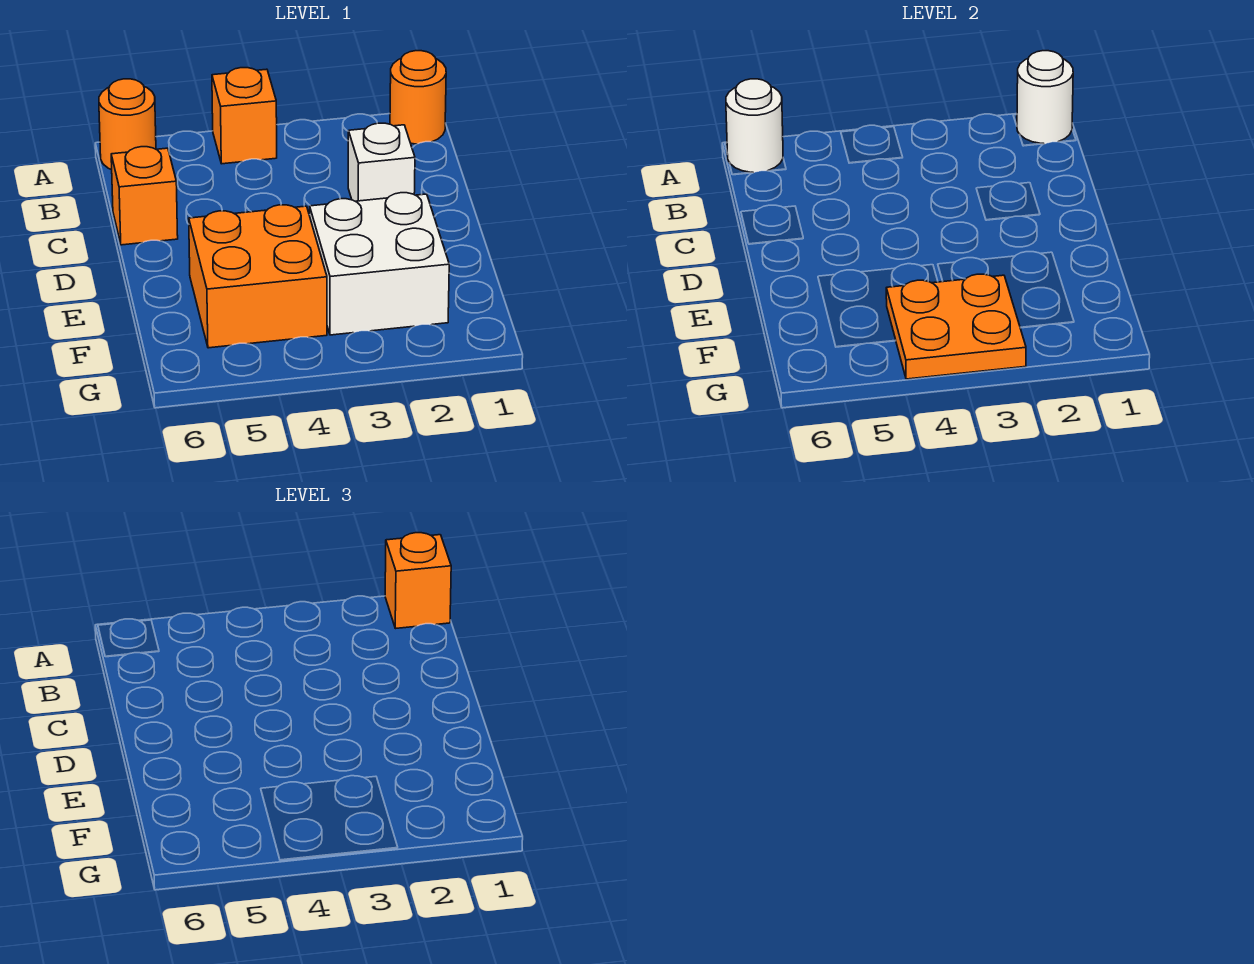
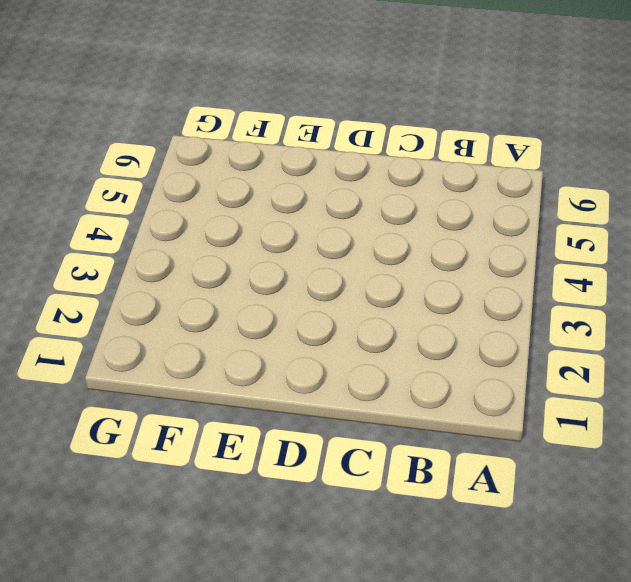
none -> orange 1x1 round brick [390,51,446,144]
none -> orange 1x1 brick [212,68,277,164]

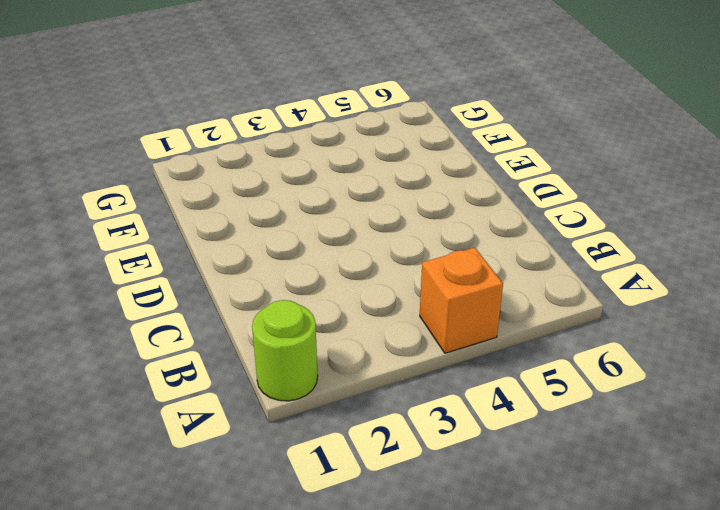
lime 1x1 round brick [252,300,318,401] -> orange 1x1 round brick [390,51,446,144]
none -> orange 1x1 round brick [99,79,156,170]
none -> white 1x1 brick [348,123,415,201]

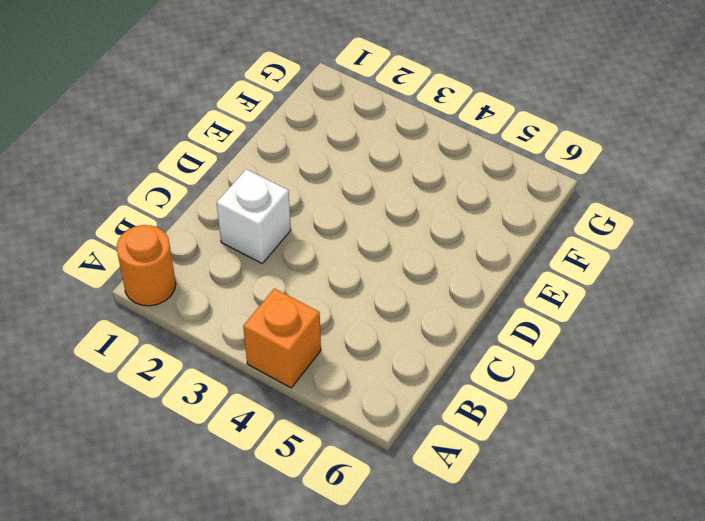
none -> orange 1x1 round brick [99,79,156,170]
none -> orange 1x1 brick [111,147,178,245]

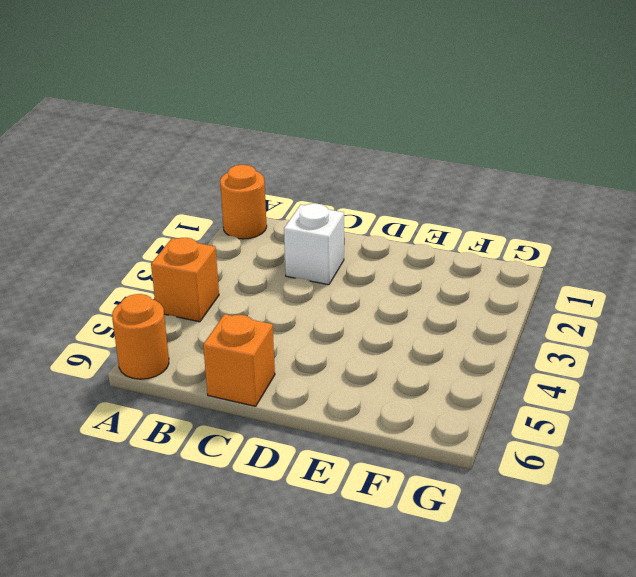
none -> white 2x2 brick [310,193,449,335]
none -> orange 2x2 brick [189,205,327,348]

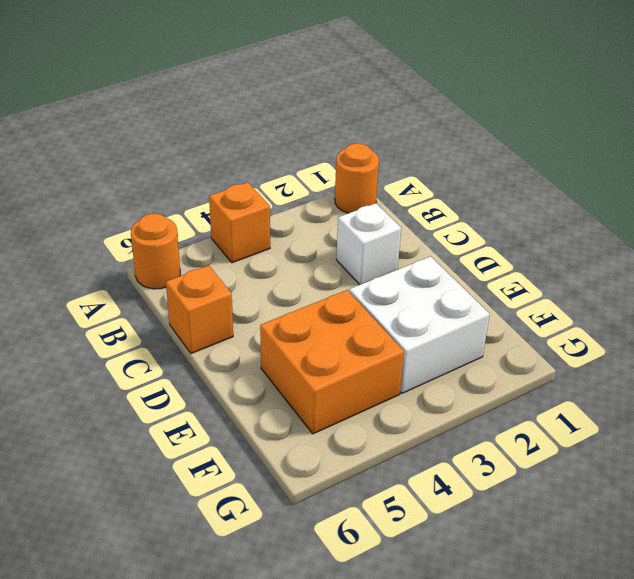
none -> white 1x1 round brick [1017,51,1073,144]
none -> white 1x1 round brick [726,79,783,173]

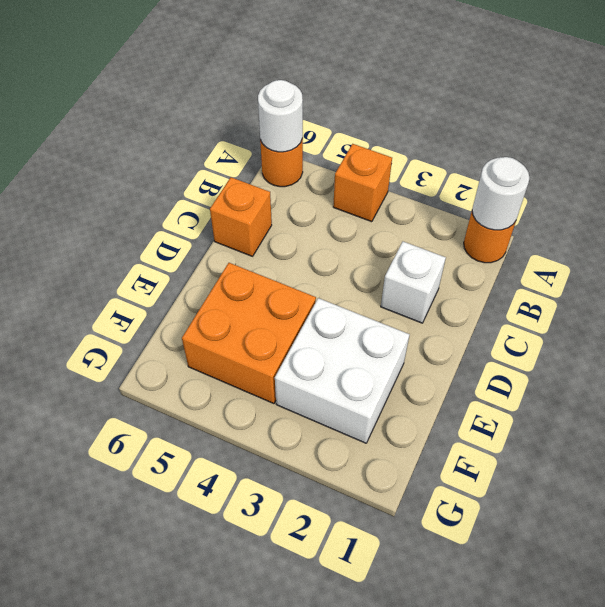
none -> orange 2x2 plate [886,274,1026,379]
none -> orange 1x1 brick [385,533,451,629]

